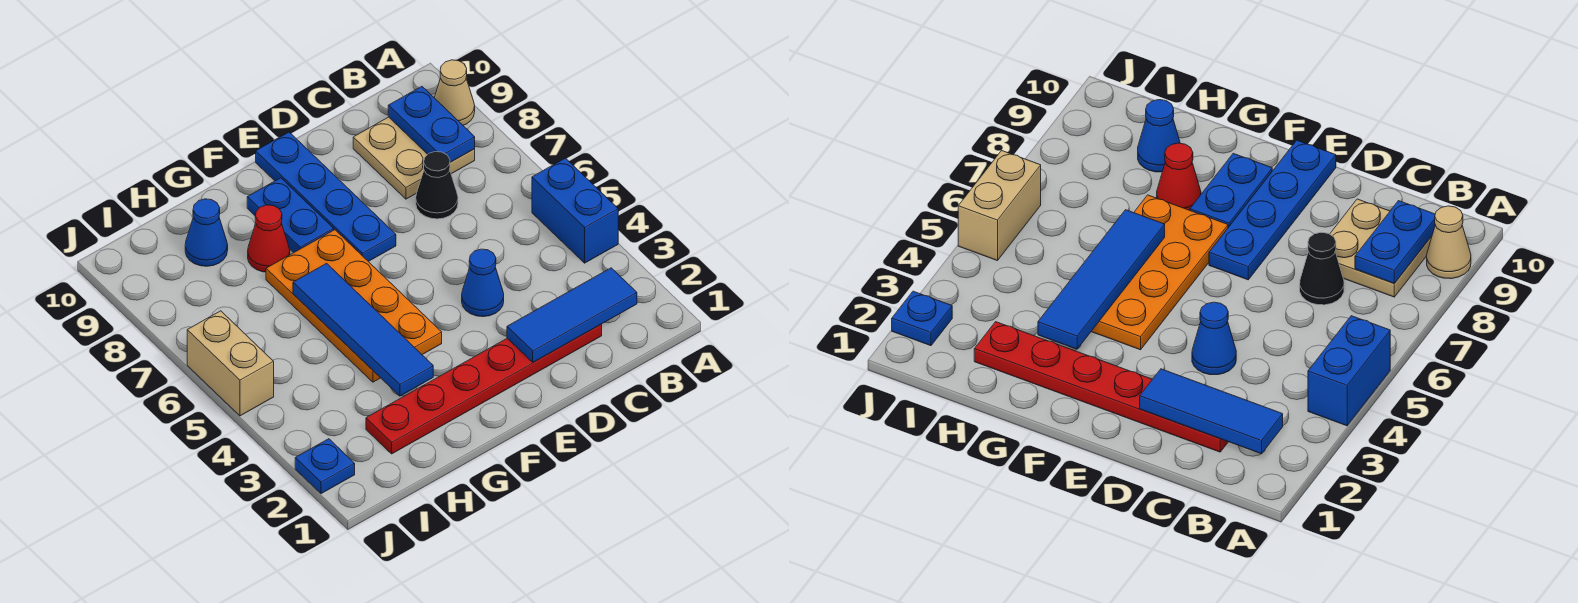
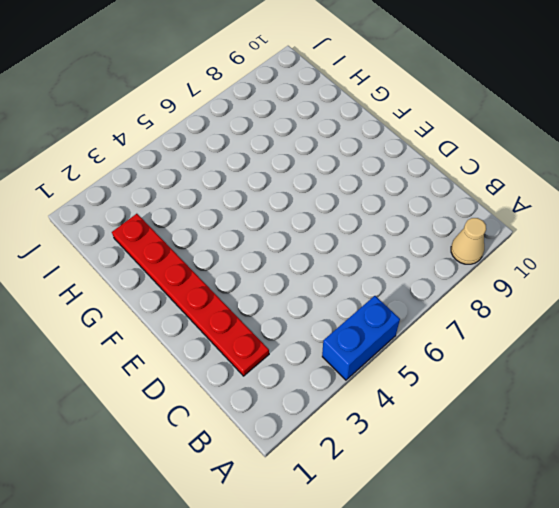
none -> tan 2x2 plate [353,117,475,199]
none -> black 1x1 cone [416,152,458,219]
none -> blue 1x1 cone [462,249,504,317]

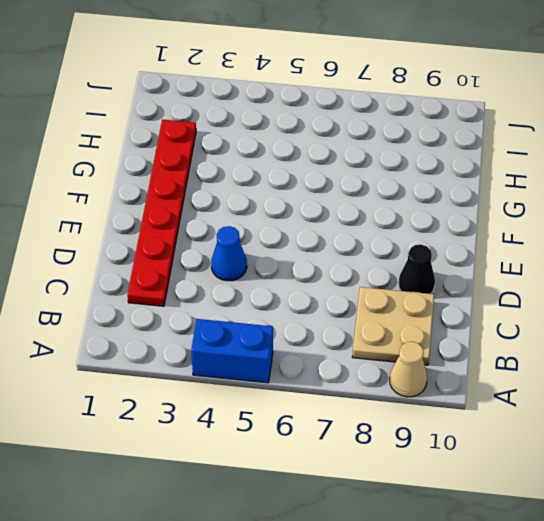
black 1x1 cone [399,244,435,294] -> black 1x1 cone moved to [416,152,458,219]
none -> blue 1x4 plate [256,132,396,262]
none -> orange 2x4 plate [266,230,442,382]
none -> blue 1x2 plate [247,178,334,253]

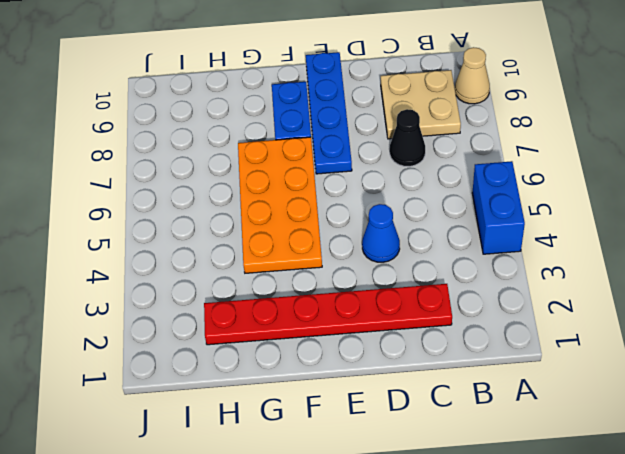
none -> red 1x1 cone [248,205,290,272]
none -> blue 1x1 cone [185,199,228,266]
none -> blue 1x1 plate [295,439,355,494]

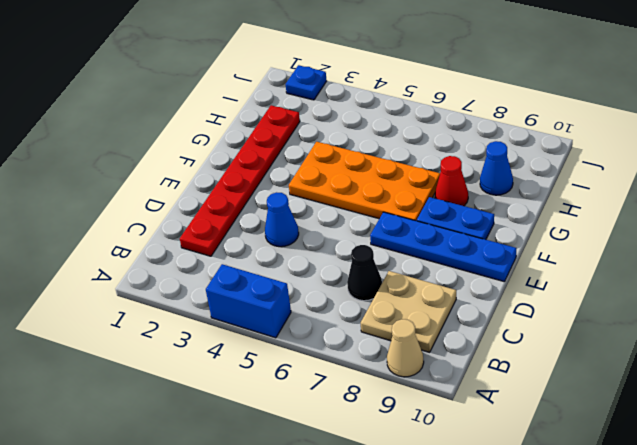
none -> tan 1x2 brick [187,311,274,416]
none -> blue 1x3 tile [507,268,637,362]
none -> blue 1x2 plate [388,87,475,162]

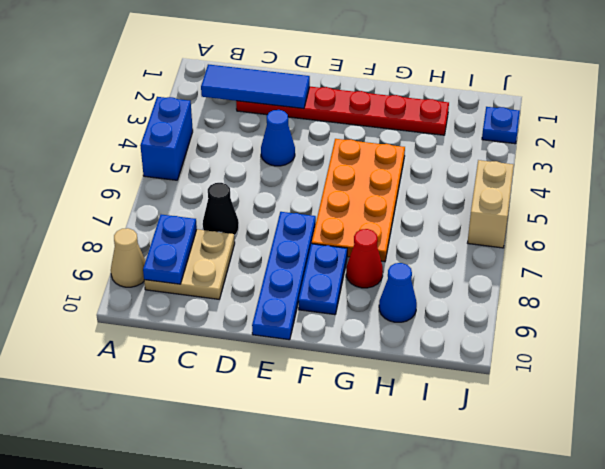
none -> blue 1x4 tile [293,263,433,396]

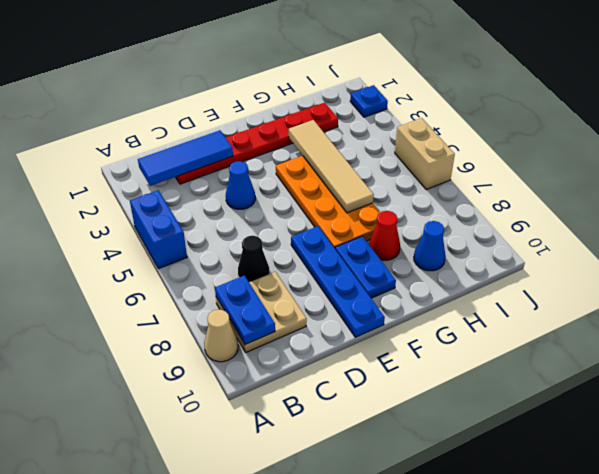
tan 1x4 tile [289,120,374,213] -> blue 1x4 tile [293,263,433,396]

